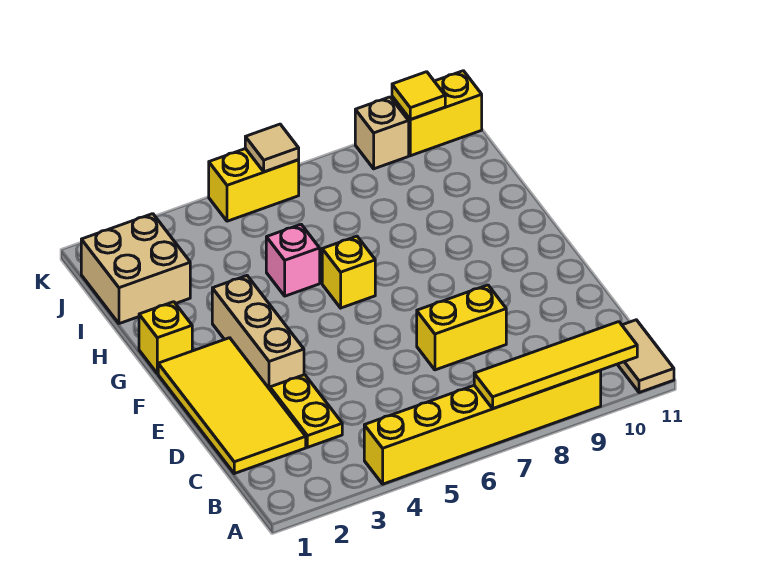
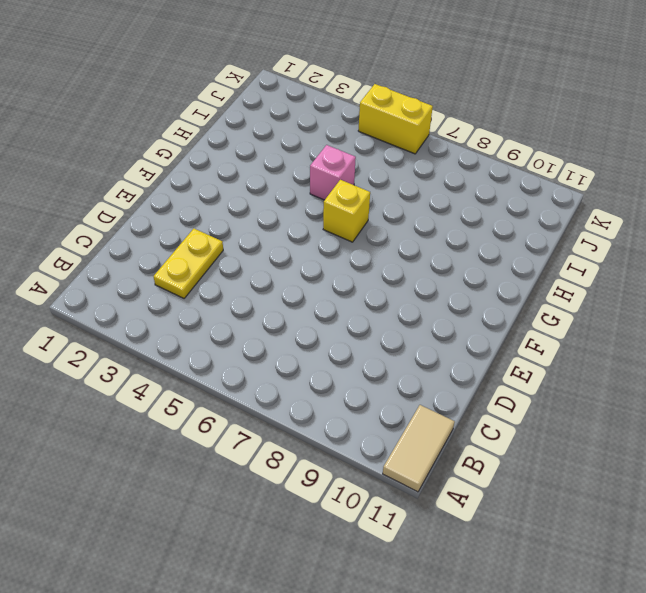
none -> yellow 1x6 brick [364,371,601,484]
none -> yellow 2x4 tile [158,338,306,474]
none -> yellow 1x2 brick [417,285,506,370]

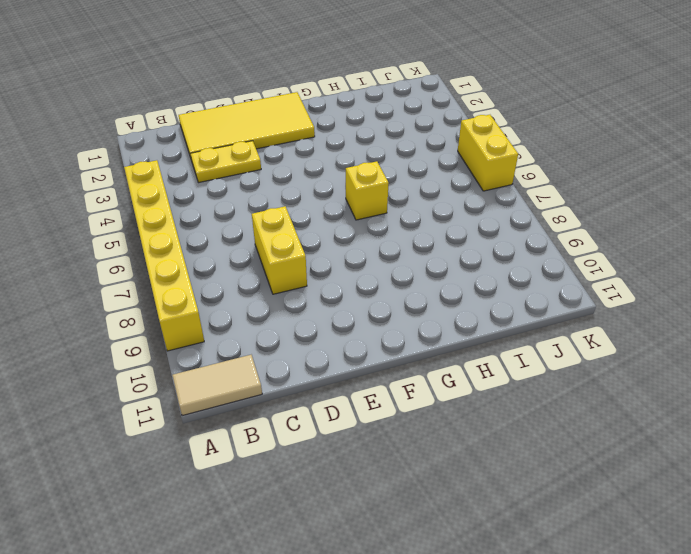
none -> tan 1x3 brick [212,276,304,389]
none -> yellow 1x1 brick [139,302,192,374]
none -> pink 1x1 brick [266,224,320,296]

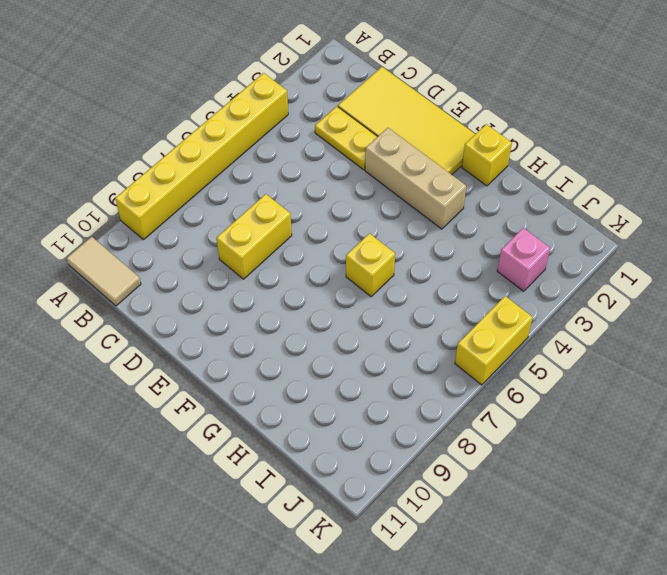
pink 1x1 brick [497,228,550,291] -> pink 1x1 brick moved to [266,224,320,296]
none -> tan 2x2 brick [81,214,190,324]
none -> tan 1x1 brick [355,97,409,169]
none -> yellow 1x2 brick [392,71,482,156]

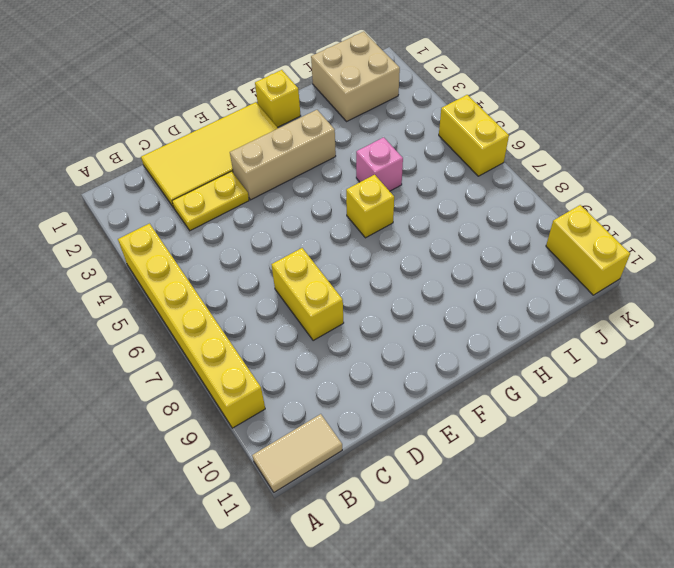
none -> tan 1x1 brick [355,97,409,169]
none -> yellow 1x4 tile [474,322,637,409]
none -> tan 1x1 tile [245,124,299,172]

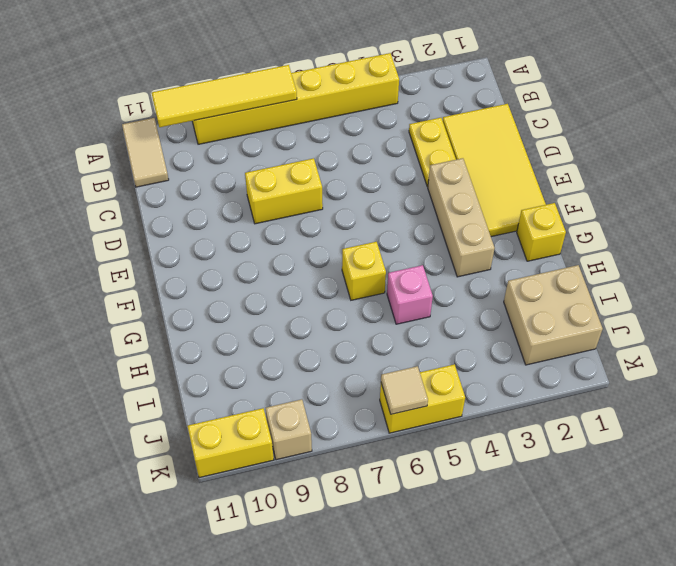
none -> yellow 1x1 tile [392,72,445,120]

